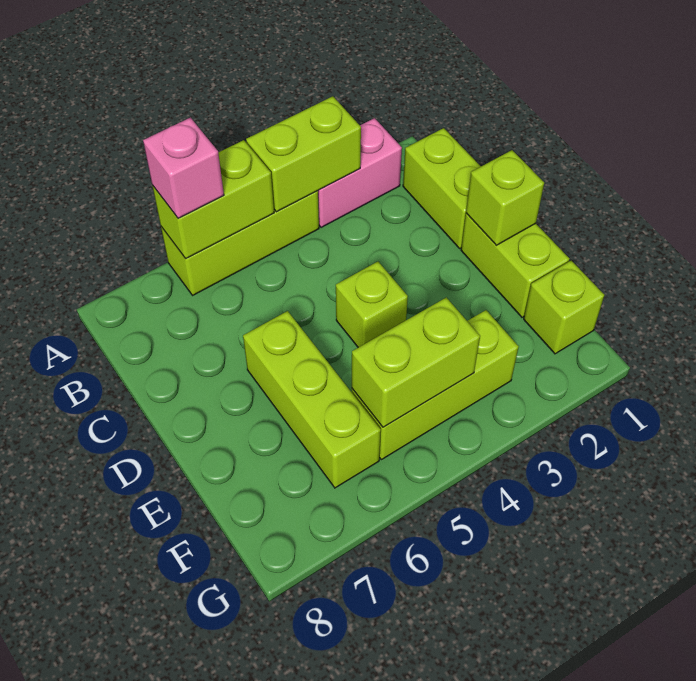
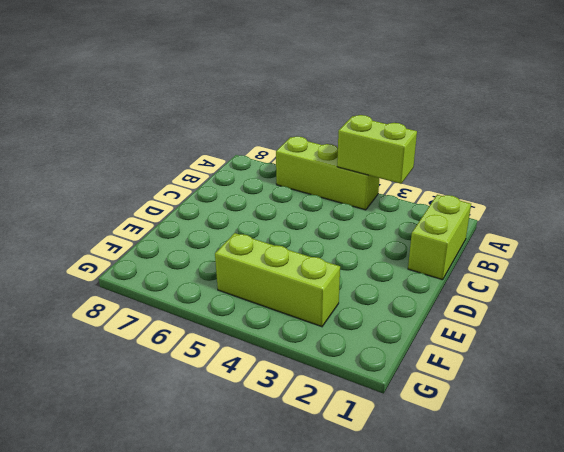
none -> pink 1x2 brick [318,118,402,228]
none -> lime 1x2 brick [461,213,569,317]
none -> lime 1x1 brick [336,262,408,347]

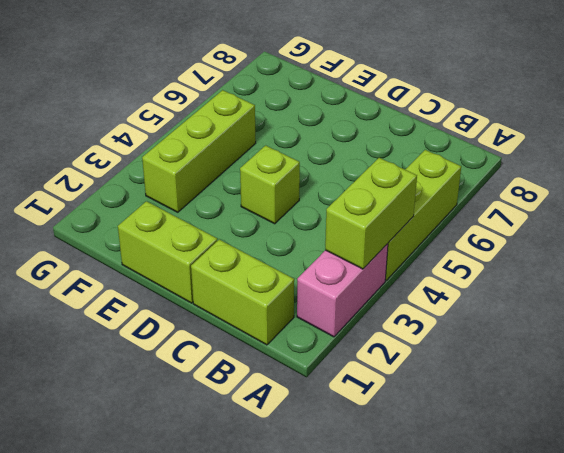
none -> lime 1x3 brick [243,311,381,488]
none -> lime 1x1 brick [524,261,604,354]
none -> lime 1x2 brick [152,140,274,259]

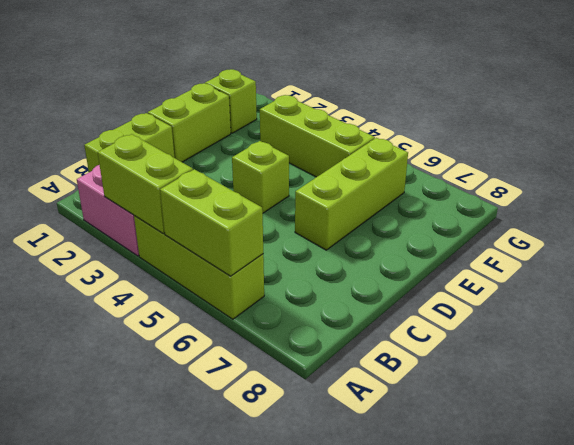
none -> lime 1x1 brick [466,150,544,245]
none -> lime 1x2 brick [352,297,480,427]
none -> pink 1x1 brick [143,118,224,218]

